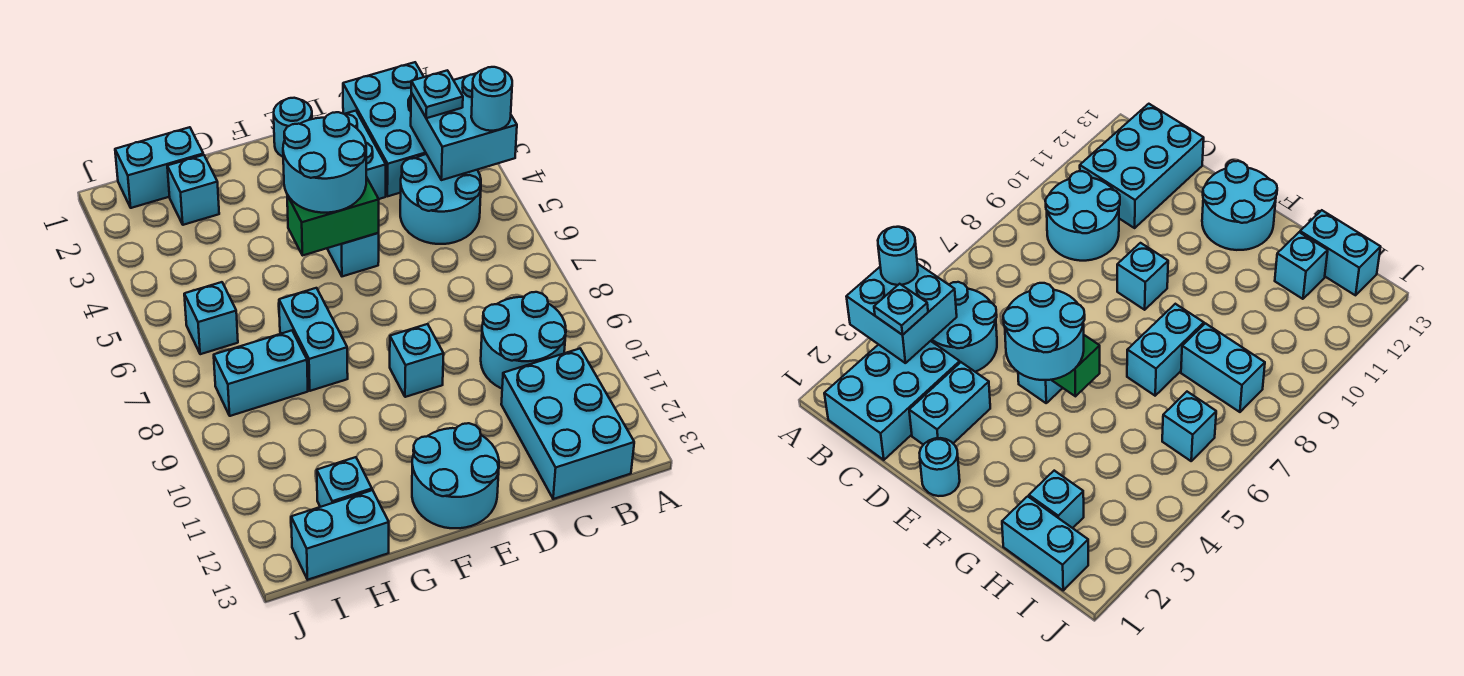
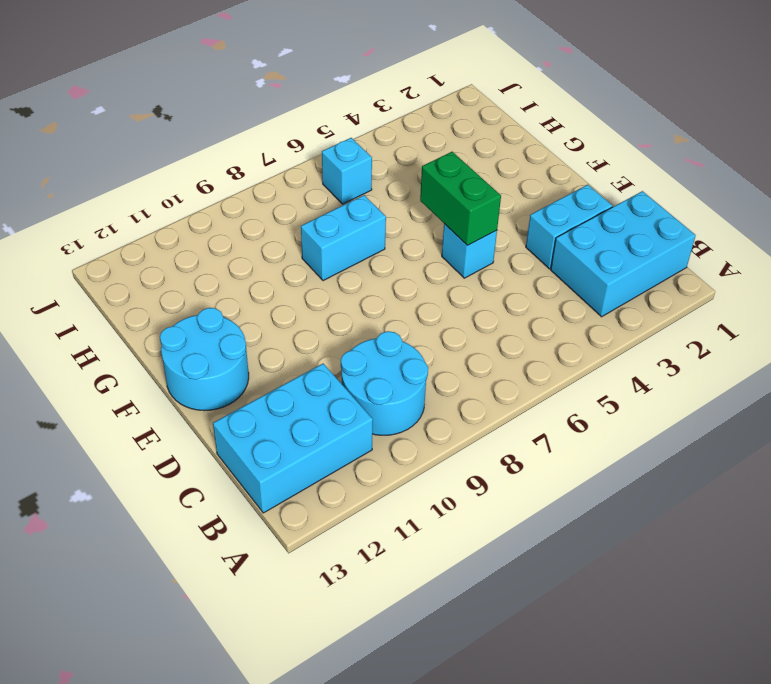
none -> cyan 2x2 round brick [400,154,481,244]
none -> cyan 1x1 round brick [274,98,312,157]
none -> cyan 1x1 brick [390,324,444,397]

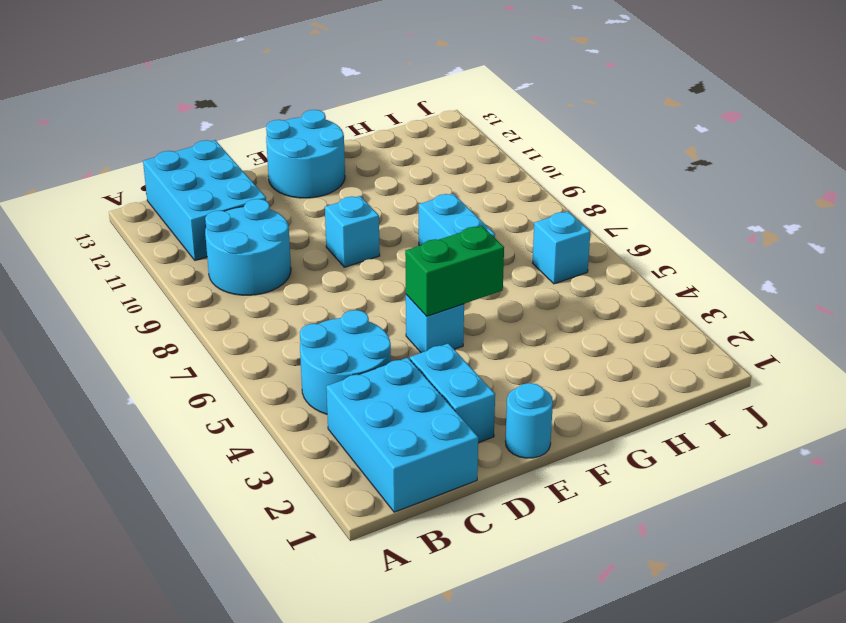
none -> cyan 1x2 brick [115,127,203,208]
none -> cyan 1x1 brick [167,155,219,225]
none -> cyan 1x2 brick [214,331,308,416]

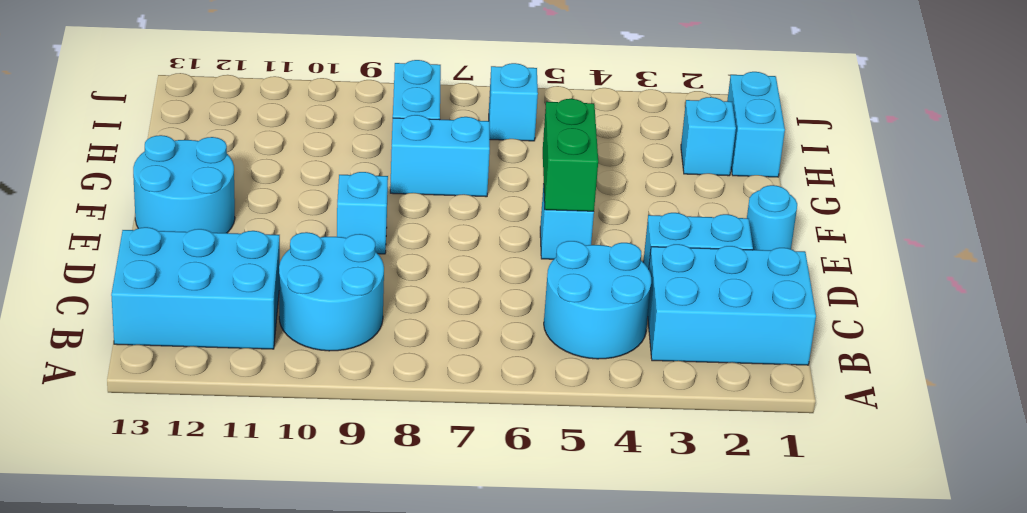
none -> cyan 1x1 brick [317,457,372,507]
none -> cyan 1x2 brick [291,490,389,580]
none -> cyan 2x2 brick [411,74,517,180]

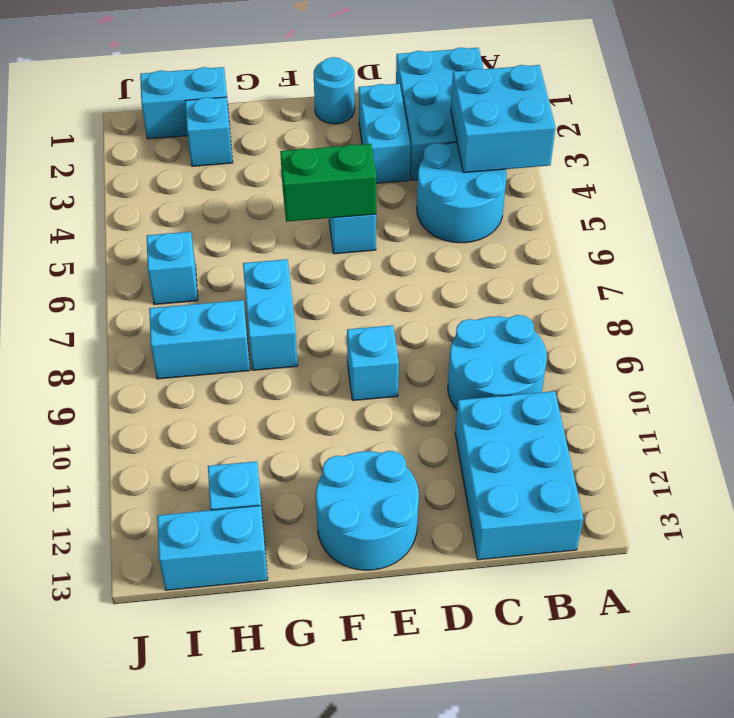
none -> cyan 1x1 round brick [471,67,512,131]
none -> cyan 1x1 plate [411,70,463,118]
none -> cyan 2x2 round brick [283,112,366,213]

